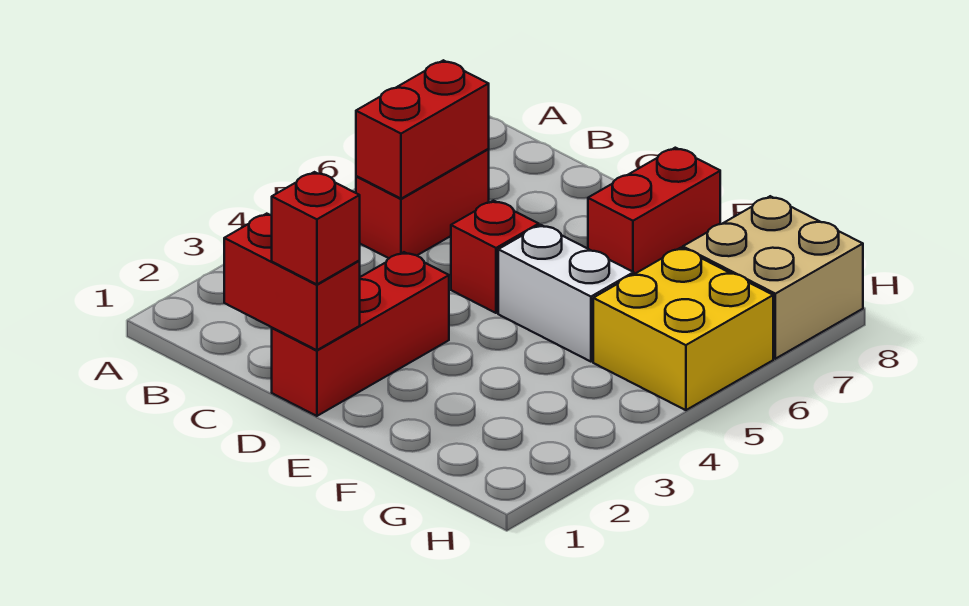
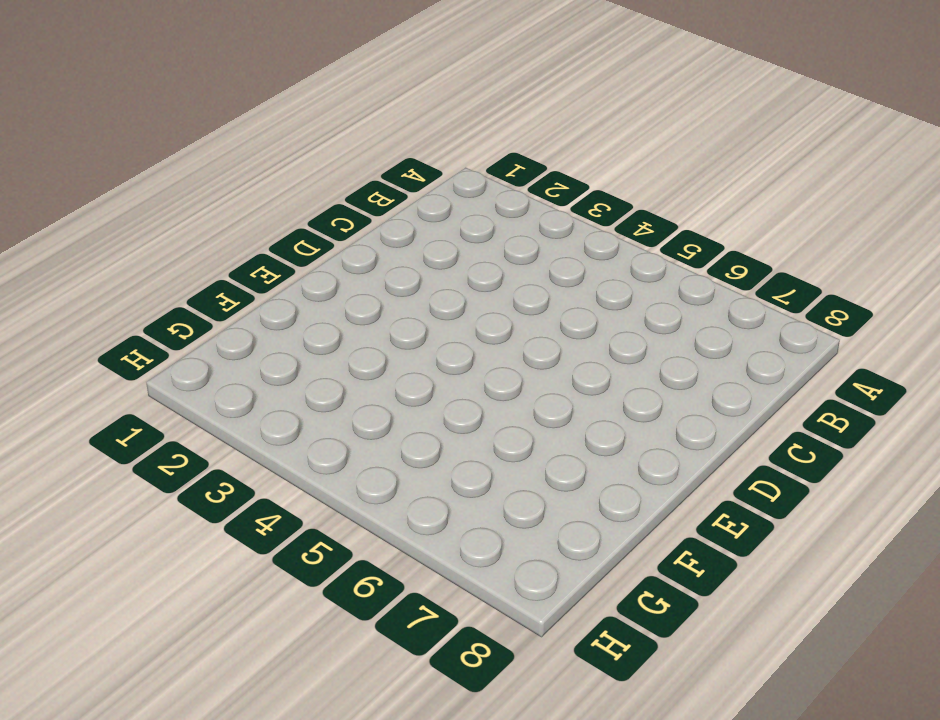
none -> red 1x2 brick [356,149,489,258]
none -> red 1x3 brick [272,252,449,416]

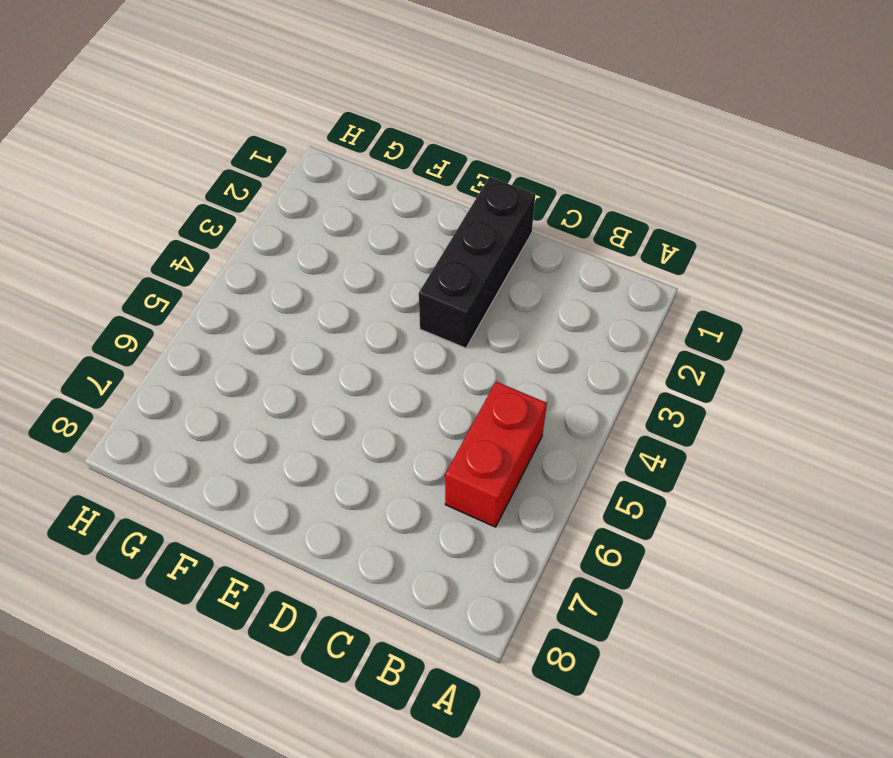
black 1x3 brick [419,177,535,348] -> red 1x3 brick [272,252,449,416]
none -> red 1x1 brick [451,201,539,313]
none -> white 1x2 brick [498,225,634,362]

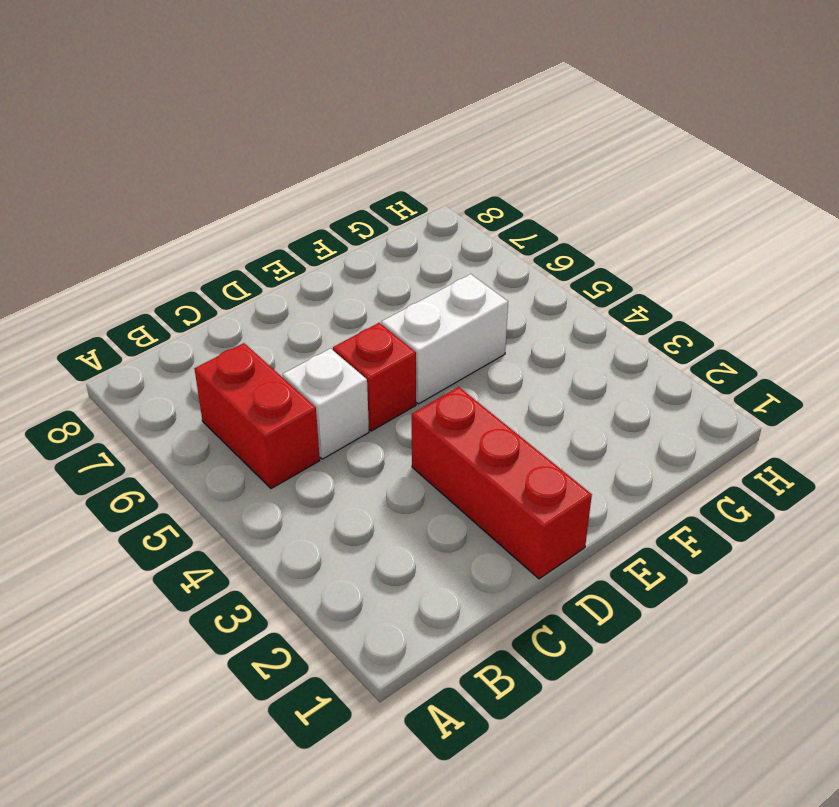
white 1x1 brick [283,349,369,459] -> none
none -> red 1x2 brick [588,148,720,274]
none -> yellow 2x2 brick [593,248,773,410]

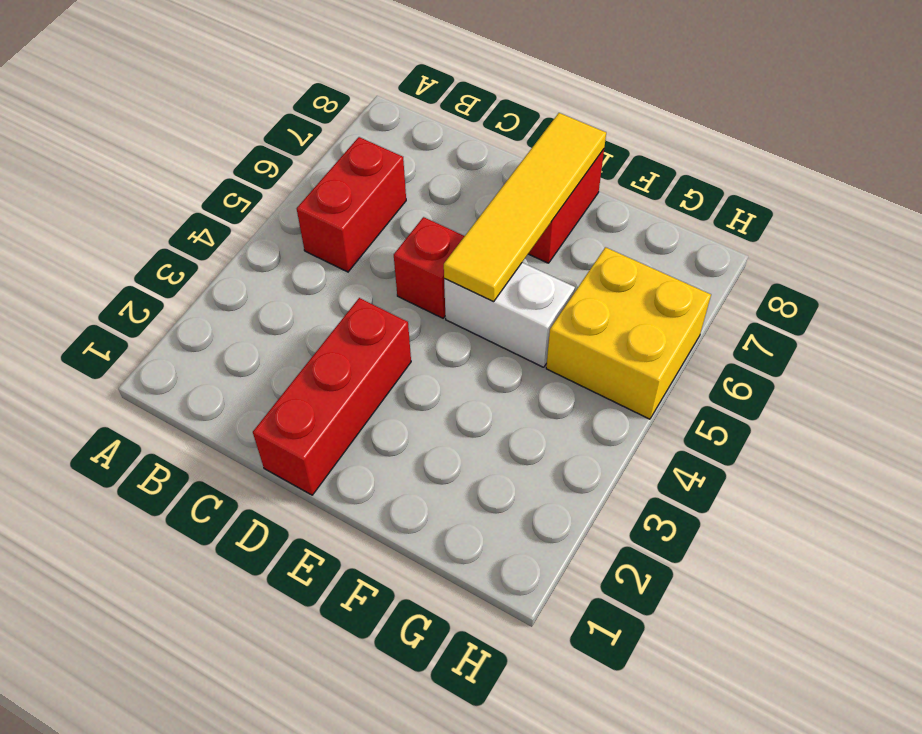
yellow 1x4 tile [444,113,606,302] -> none
none -> tan 2x2 brick [683,196,863,359]
none -> red 1x2 brick [356,60,489,199]

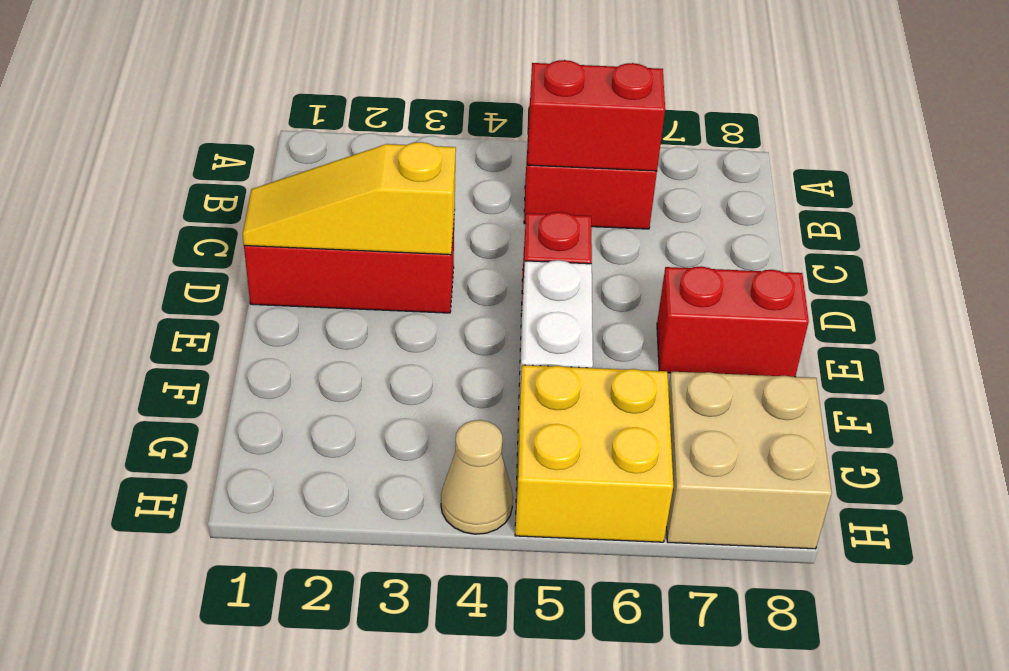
yellow 1x3 slope [243,142,456,255] -> red 1x2 brick [224,214,360,350]
tan 1x1 cone [441,420,513,534] -> none
none -> red 1x1 brick [272,172,360,284]

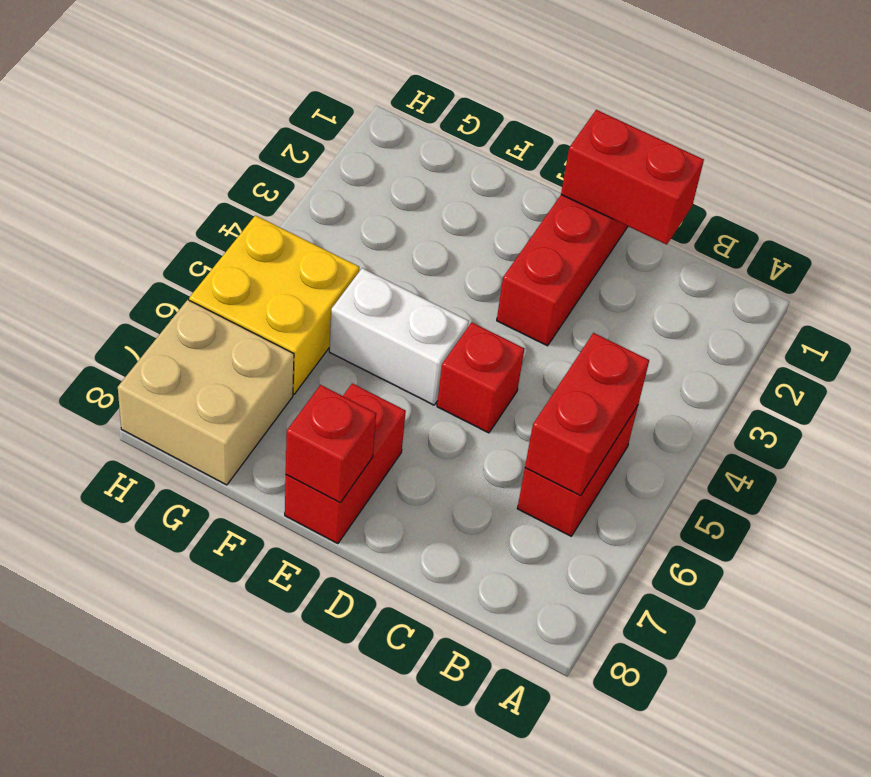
red 1x1 brick [286,385,376,503] -> red 1x1 brick moved to [272,172,360,284]

